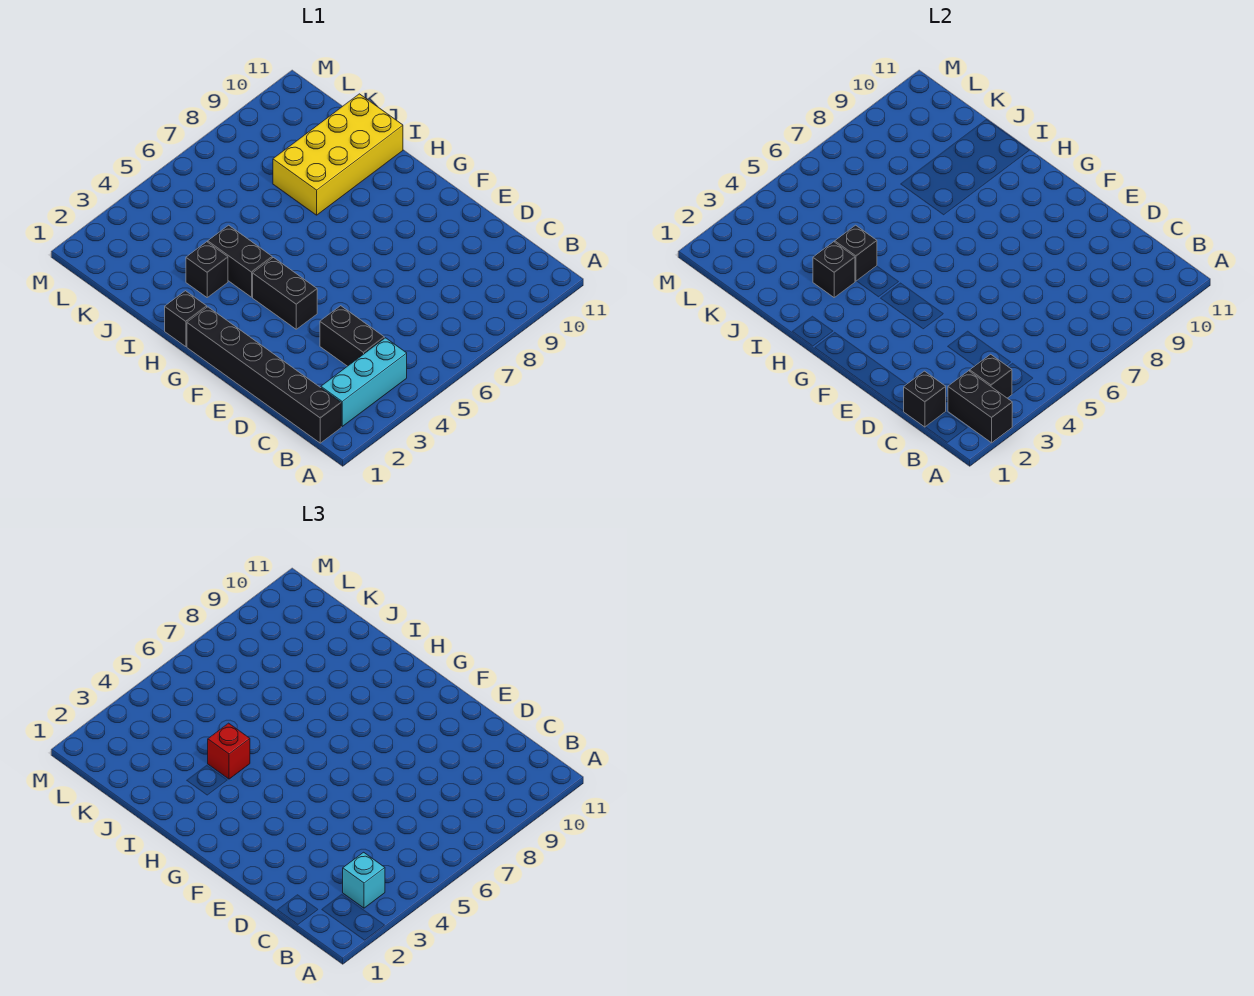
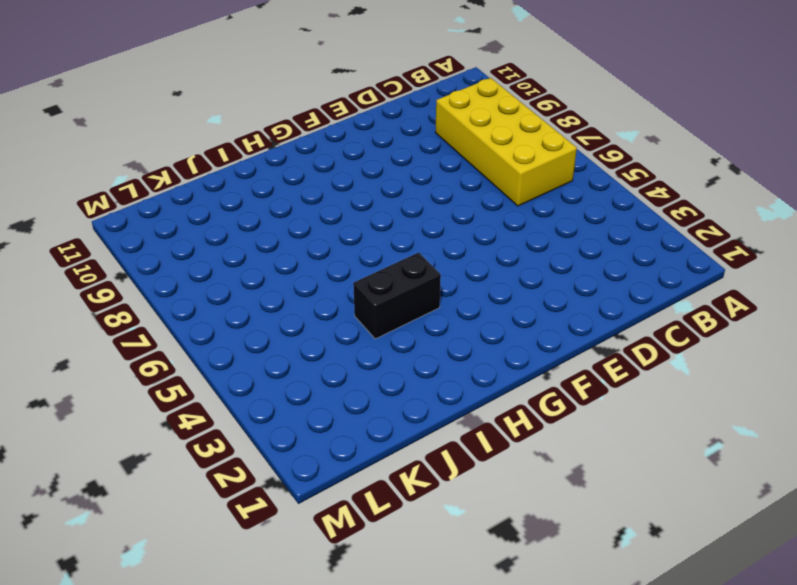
yellow 2x4 brick [435,78,577,206] -> yellow 2x4 brick moved to [273,94,403,215]
none -> black 1x6 brick [187,307,341,443]
none -> cyan 1x3 brick [321,338,407,426]
none -> black 1x2 brick [320,306,384,366]

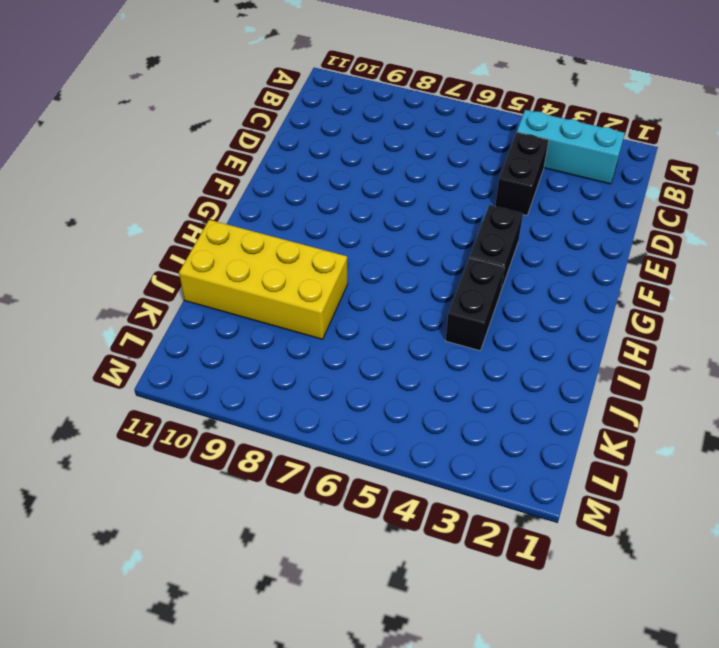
none -> black 1x6 brick [187,307,341,443]
none -> black 1x1 brick [165,291,207,347]
none -> black 1x1 brick [186,242,228,297]

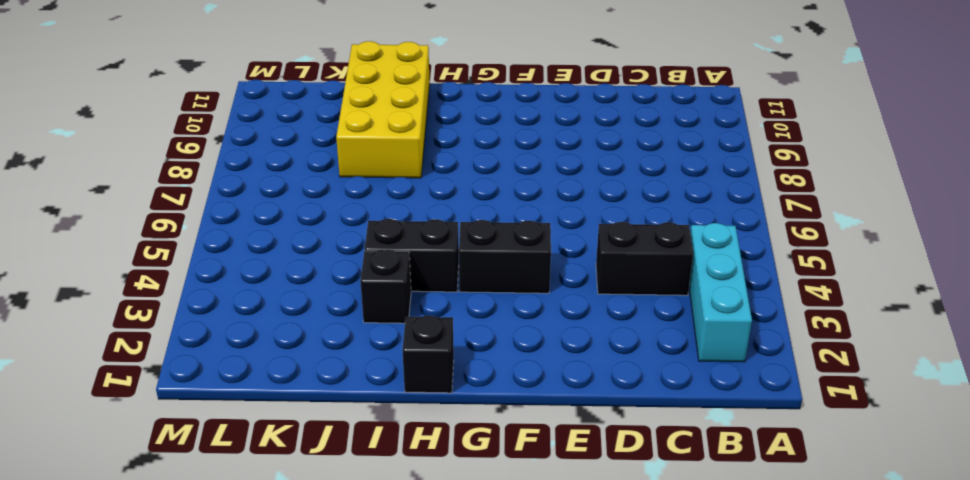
none -> black 1x6 brick [187,307,341,443]
none -> black 1x2 brick [948,371,1012,443]
none -> black 1x1 brick [970,354,1012,398]

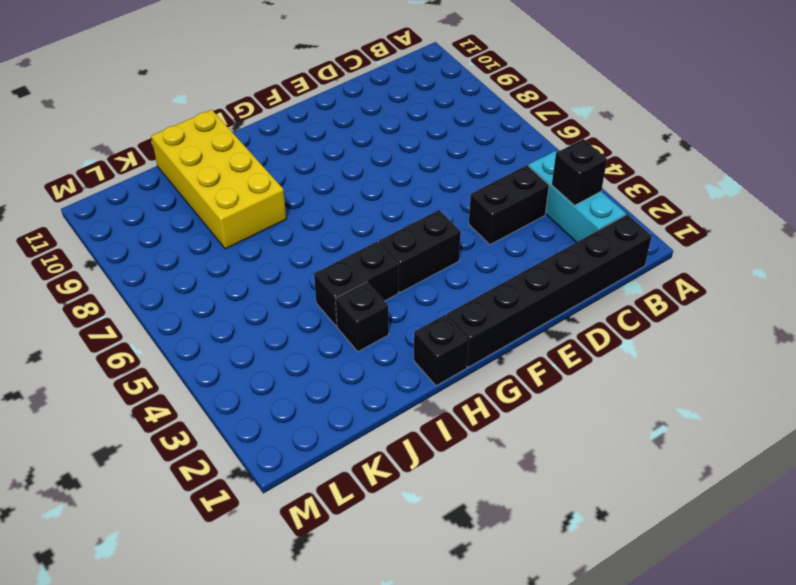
none -> black 1x2 brick [948,371,1012,443]
none -> black 1x1 brick [904,371,946,427]
none -> black 1x1 brick [813,242,855,297]

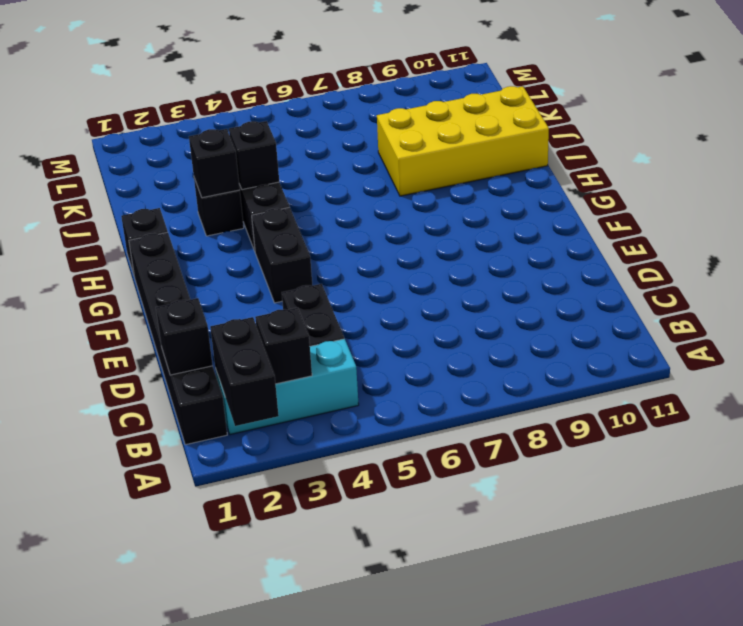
none -> cyan 1x1 brick [343,852,385,908]
none -> red 1x1 brick [208,723,250,779]

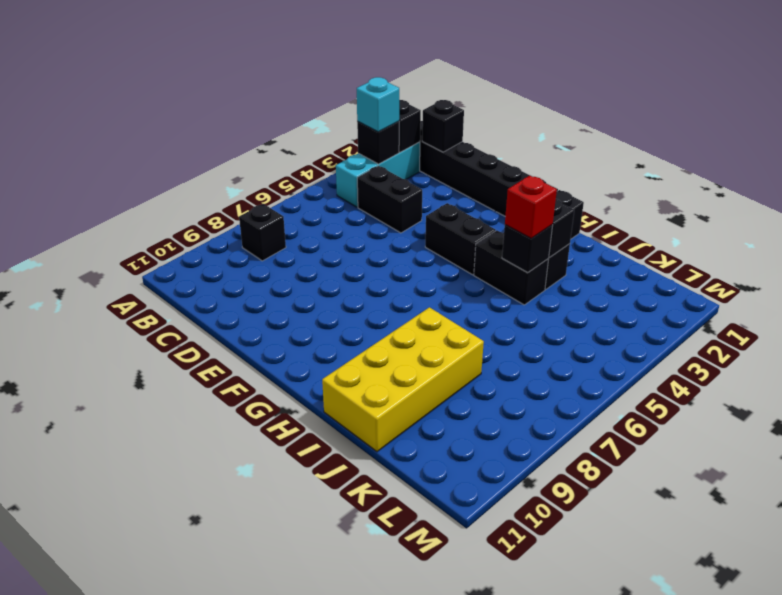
black 1x1 brick [239,204,286,261] -> none

